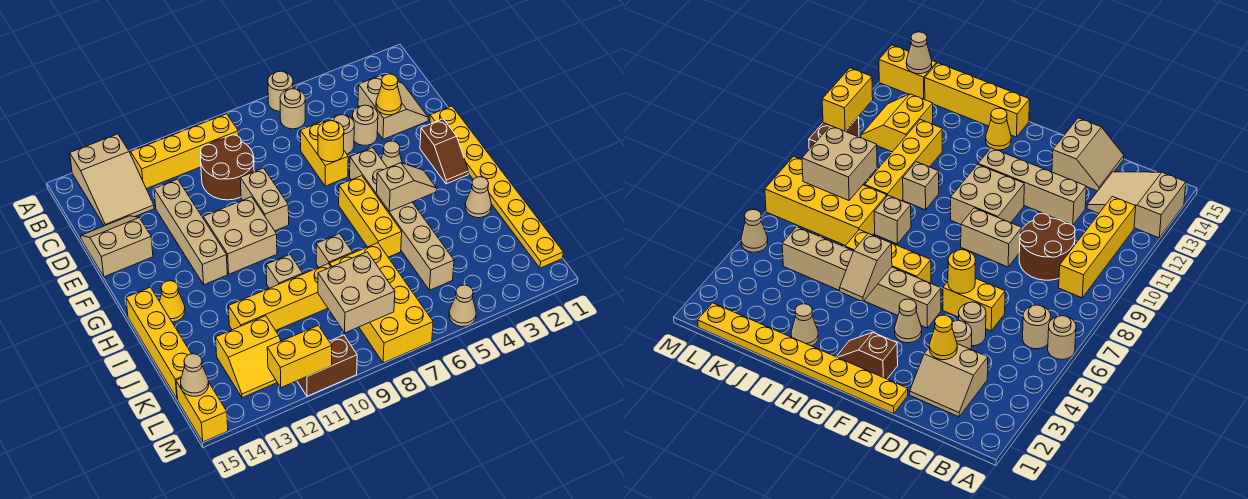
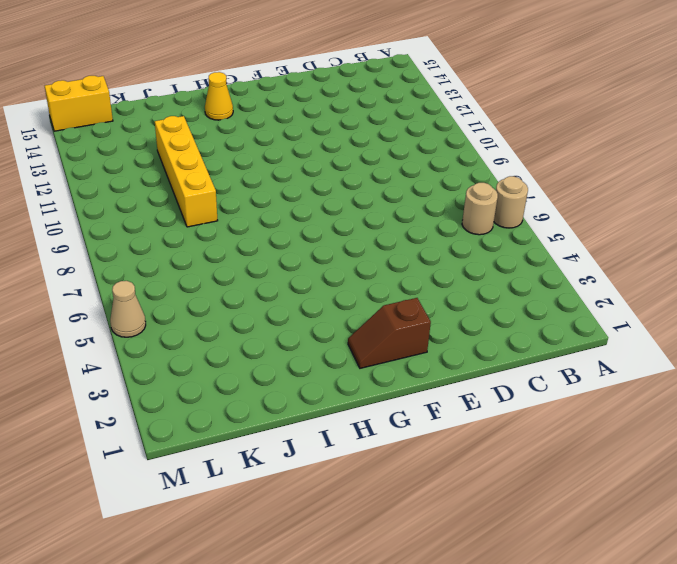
none -> tan 2x3 slope [70,134,154,226]
none -> yellow 1x4 brick [131,114,239,189]
none -> tan 2x2 slope [358,75,428,139]
none -> brown 2x2 round brick [201,135,254,200]

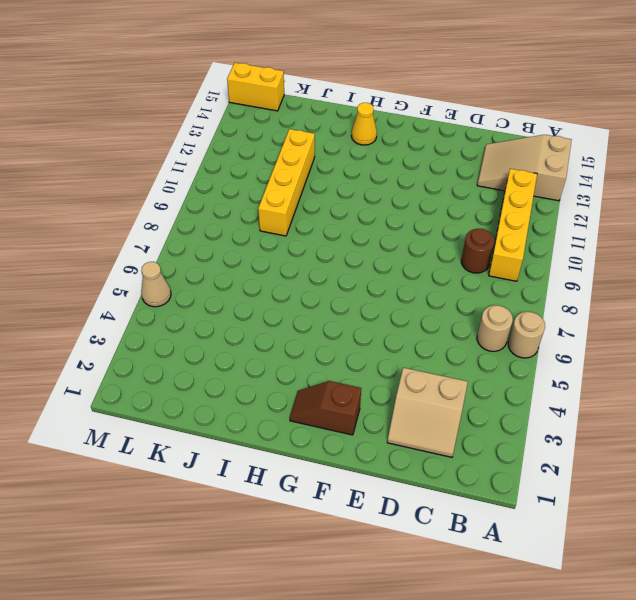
brown 1x1 round brick [461,229,494,273] -> brown 2x2 round brick [201,135,254,200]
none -> tan 1x1 round brick [352,105,378,145]
none -> tan 1x1 round brick [330,115,354,154]
none -> yellow 1x2 brick [300,121,348,186]
none -> tan 1x4 brick [154,179,227,285]

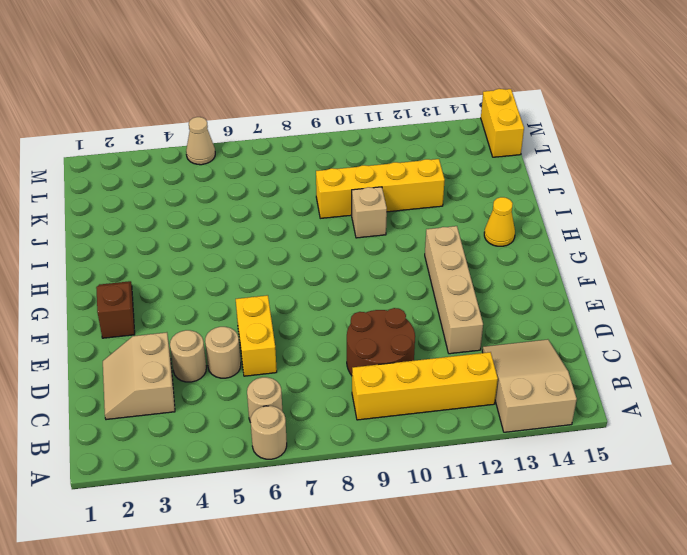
none -> tan 2x2 slope [81,216,153,277]
none -> yellow 1x8 plate [430,106,563,268]
none -> tan 1x2 brick [240,168,289,231]
none -> tan 1x1 cone [381,141,402,168]

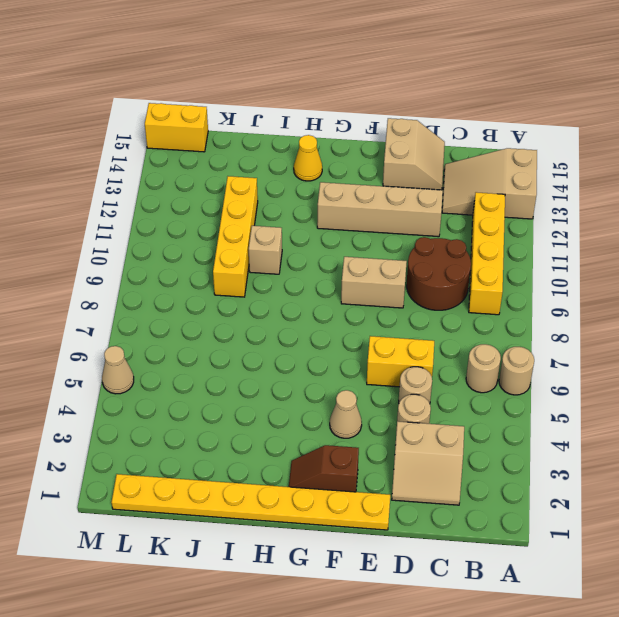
none -> tan 1x6 brick [350,148,454,290]
none -> tan 2x2 brick [203,197,277,274]
none -> yellow 1x3 brick [339,176,402,257]
none -> yellow 1x4 brick [126,287,191,398]

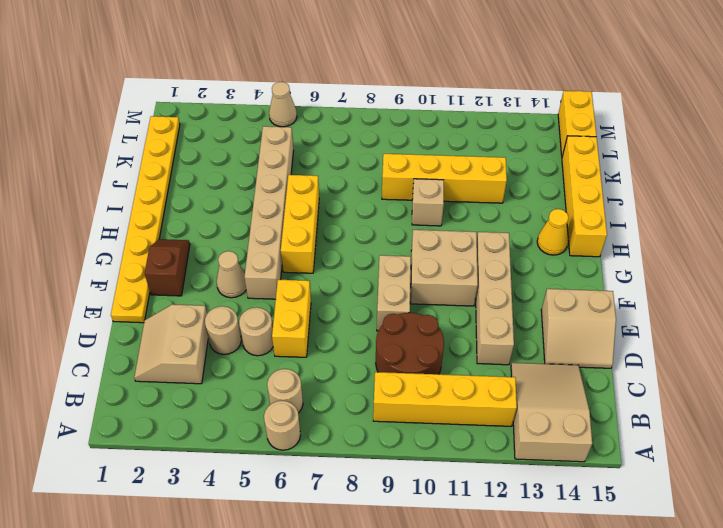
none -> tan 1x1 cone [465,177,491,218]
none -> tan 1x1 brick [316,234,353,267]
none -> yellow 2x4 brick [330,243,433,363]
none -> yellow 2x2 slope [216,316,281,398]

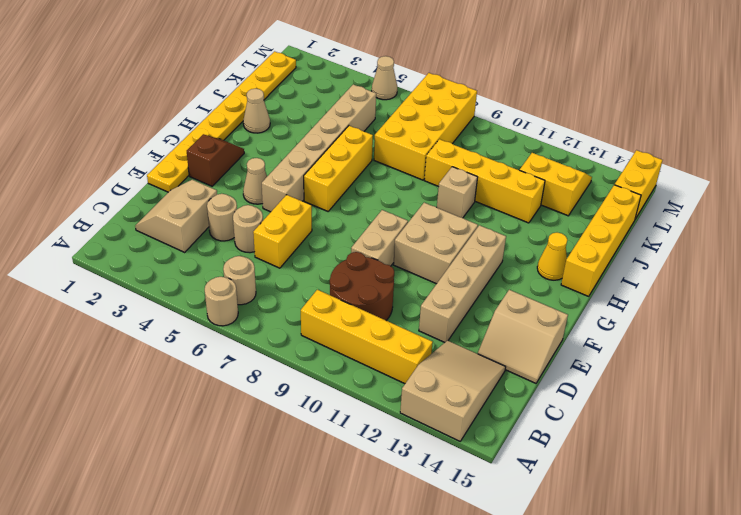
none -> tan 1x1 brick [316,234,353,267]
none -> brown 1x2 brick [297,335,357,396]
none -> yellow 1x1 cone [376,74,402,115]
none -> yellow 1x1 round brick [318,121,344,162]

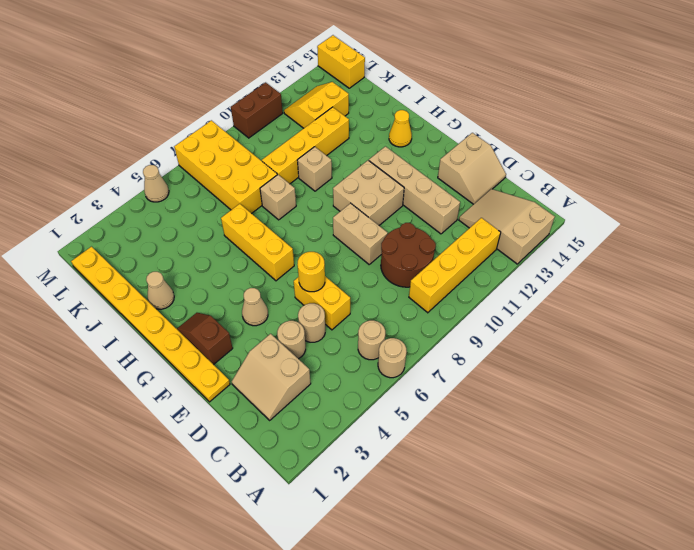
none -> tan 1x6 brick [350,148,454,290]
none -> yellow 1x4 brick [126,287,191,398]
none -> yellow 1x1 cone [376,74,402,115]
none -> tan 1x2 slope [376,163,437,211]

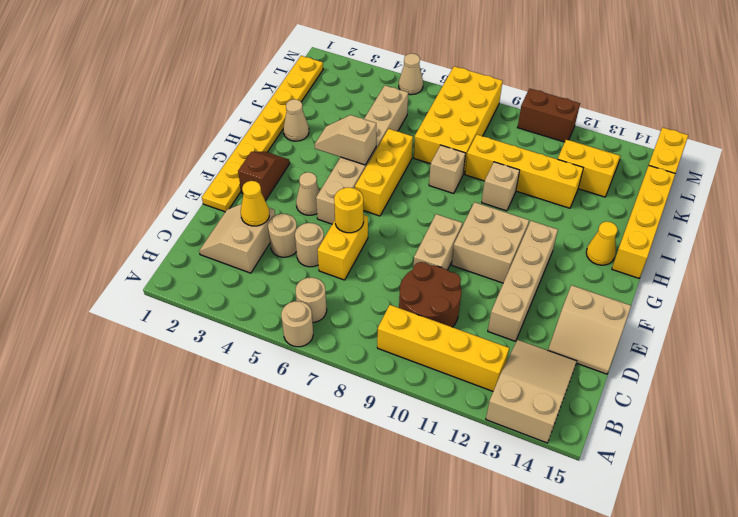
none -> tan 2x2 brick [318,252,395,333]
none -> tan 1x1 cone [181,354,209,396]
none -> yellow 1x2 brick [267,325,332,388]

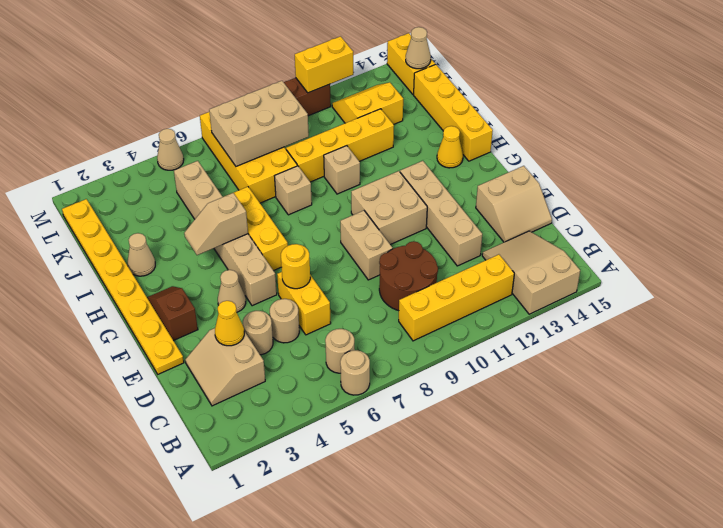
tan 2x3 brick [209,81,309,166] -> tan 2x2 brick [318,252,395,333]

